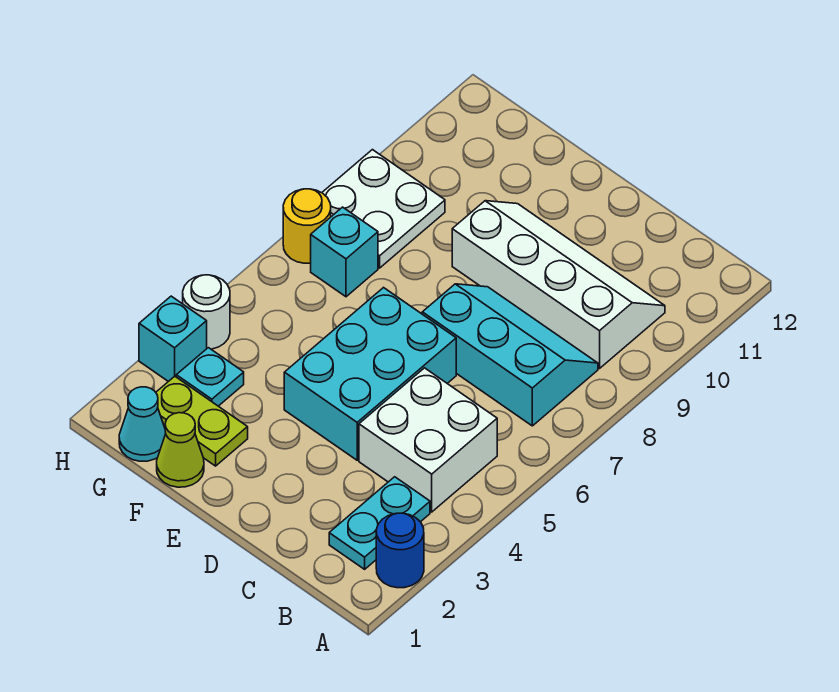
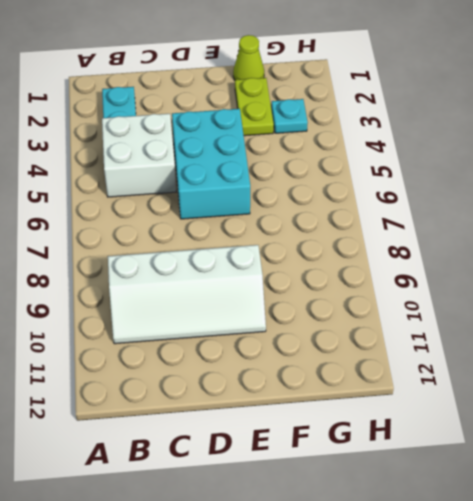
lime 1x2 plate [235,78,274,136] -> lime 1x2 plate turned to [156,376,248,466]
none -> blue 1x1 round brick [376,513,424,588]
none -> cyan 2x3 slope [422,284,598,426]
none -> cyan 1x1 cone [119,387,166,461]

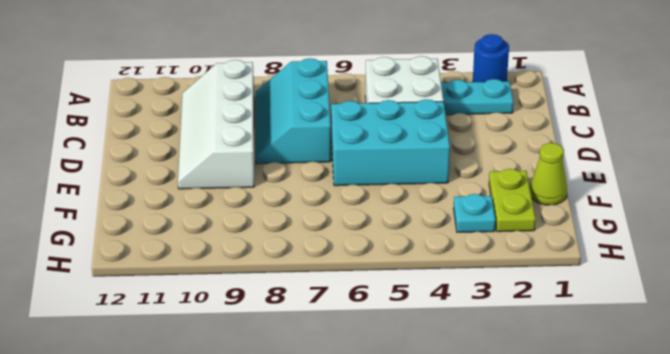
none -> cyan 1x1 cone [119,387,166,461]
none -> cyan 1x1 brick [311,207,378,297]
none -> white 2x2 plate [322,150,445,268]

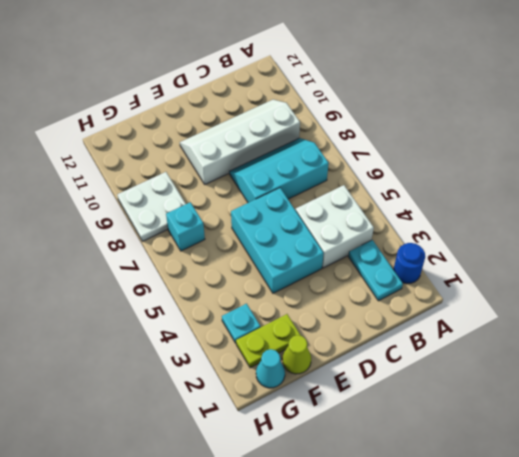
none -> cyan 1x1 brick [139,296,207,382]
none -> white 1x1 round brick [183,275,230,349]
none -> yellow 1x1 round brick [283,189,331,263]

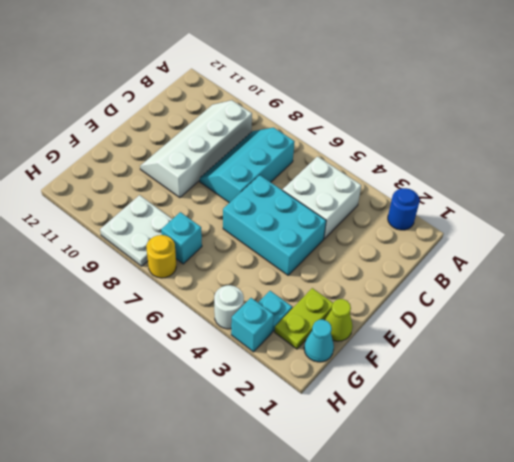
none -> cyan 1x2 plate [329,477,430,569]

